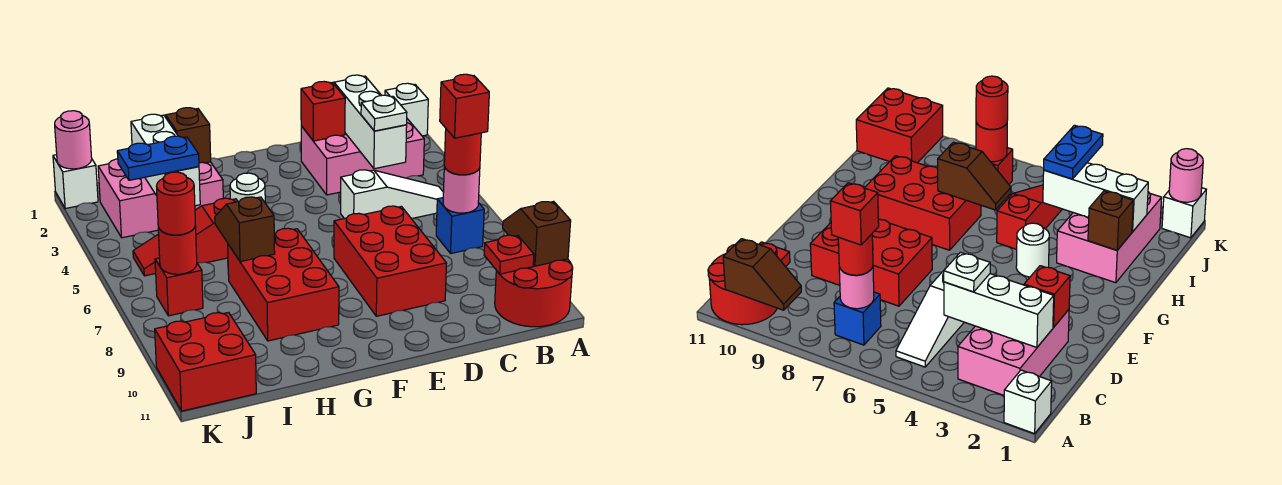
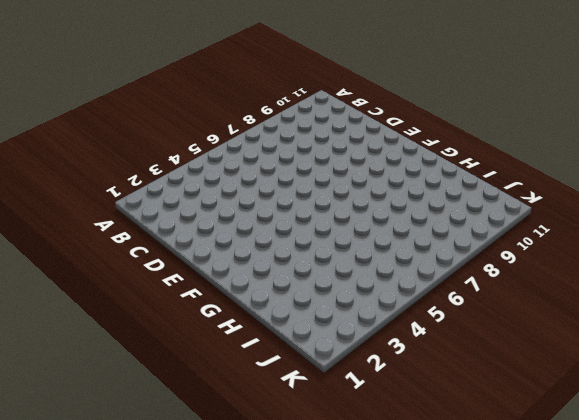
none -> white 1x1 brick [385,83,428,136]
none -> red 2x2 round brick [495,259,573,327]
none -> pink 2x3 brick [301,119,424,195]

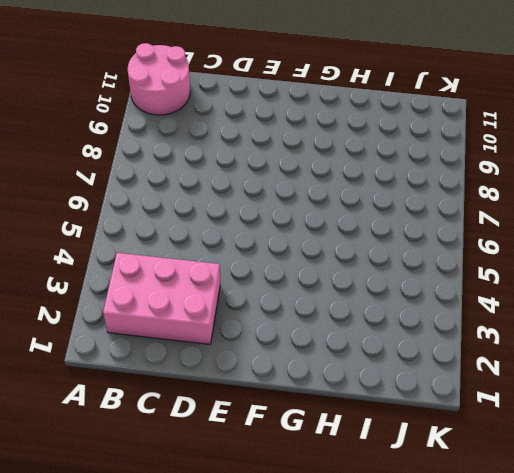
pink 2x2 round brick [128,43,190,115] -> red 2x2 round brick [495,259,573,327]
none -> white 1x1 brick [385,83,428,136]
none -> white 1x3 slope [341,170,444,219]
none -> blue 1x1 brick [436,198,484,253]

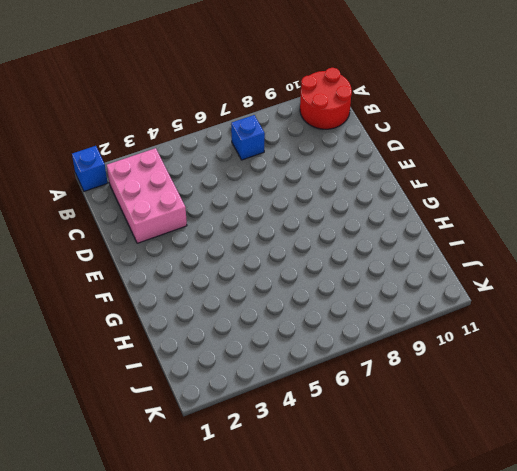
blue 1x1 brick [72,146,108,191] -> white 1x1 brick [385,83,428,136]
none -> white 1x3 slope [341,170,444,219]
none -> red 2x3 brick [334,206,447,316]
none -> white 1x1 round brick [230,173,265,202]

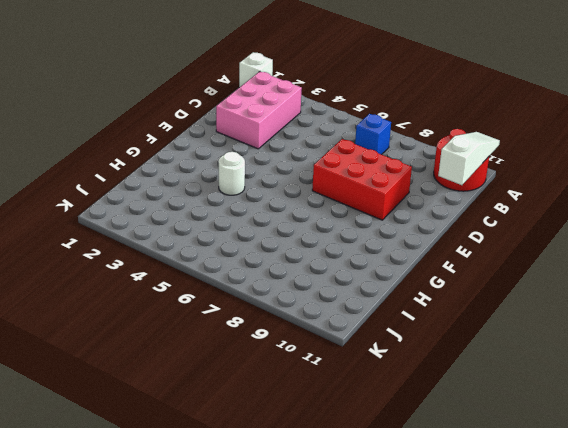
white 1x3 slope [438,132,500,185] -> white 1x3 slope moved to [341,170,444,219]
none -> red 2x3 brick [228,228,339,341]
none -> pink 2x3 brick [98,159,223,238]
none -> red 1x3 slope [133,198,238,276]

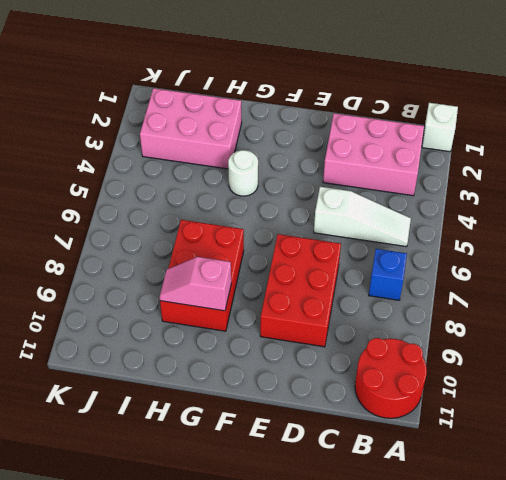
pink 1x2 slope [160,257,231,311] -> none
none -> red 1x3 slope [133,198,238,276]
none -> red 1x1 brick [155,258,203,316]
none -> red 2x2 brick [155,313,256,411]

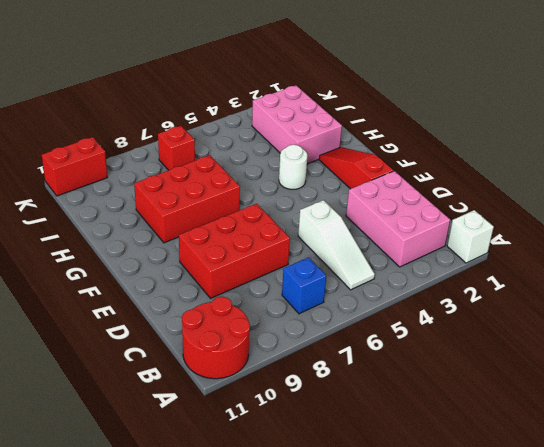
red 1x3 slope [319,147,393,189] -> red 1x3 slope moved to [133,198,238,276]
red 1x2 brick [42,137,107,196] -> red 2x2 brick [155,313,256,411]
none -> white 1x1 brick [53,155,98,209]
none -> brown 1x2 slope [503,201,571,266]
none -> pink 1x1 round brick [443,167,480,213]

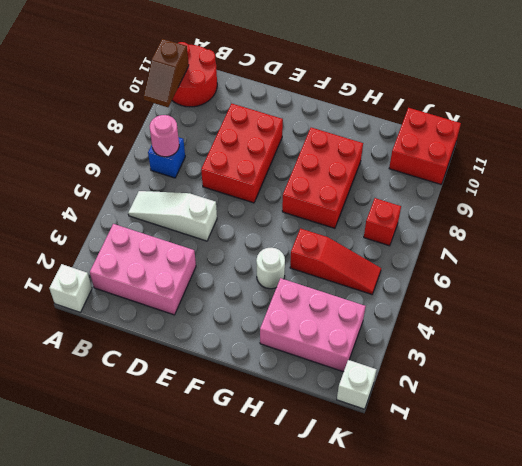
none -> red 1x1 plate [484,235,534,274]
none -> white 1x3 brick [334,75,407,169]
none -> red 1x1 brick [301,81,345,141]

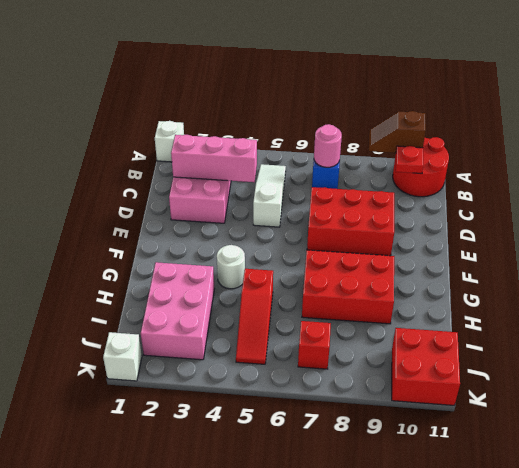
pink 1x3 brick [171,135,257,182] -> white 1x3 brick [334,75,407,169]
none -> red 1x1 brick [301,81,345,141]
none -> brown 1x1 brick [166,108,211,163]
none -> brown 1x2 slope [215,197,275,262]

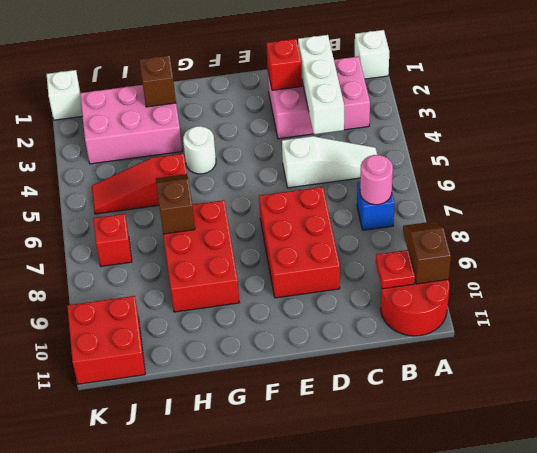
none -> white 1x3 brick [131,114,200,206]
none -> red 1x1 round brick [158,225,197,274]
none -> pink 1x1 round brick [55,111,92,169]

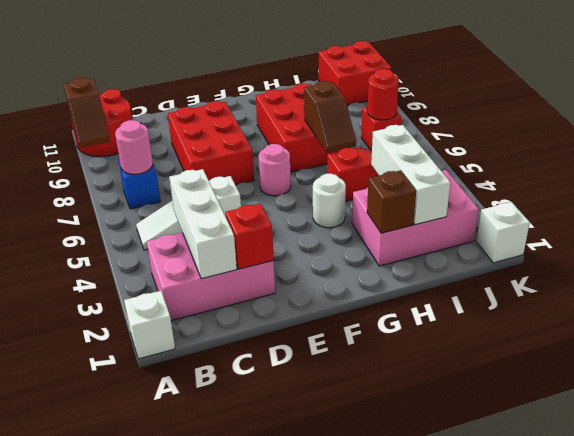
pink 1x1 round brick [258,144,291,196] -> pink 1x1 round brick moved to [55,111,92,169]
none -> red 1x1 plate [484,235,534,274]
none -> red 1x1 round brick [444,129,481,175]
none -> white 1x1 plate [361,95,407,131]

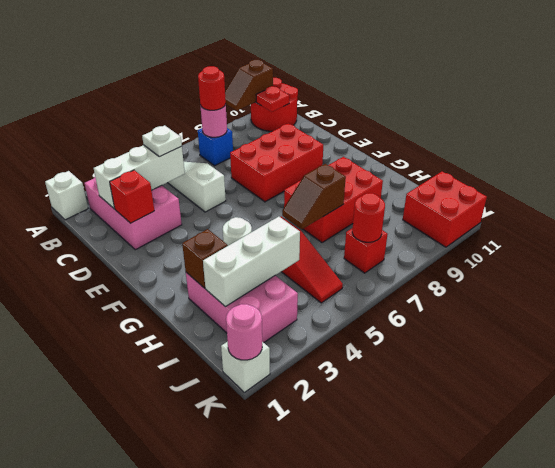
none -> blue 1x2 plate [117,136,199,180]
none -> red 1x1 round brick [157,172,195,235]
none -> red 1x1 brick [440,74,489,138]

